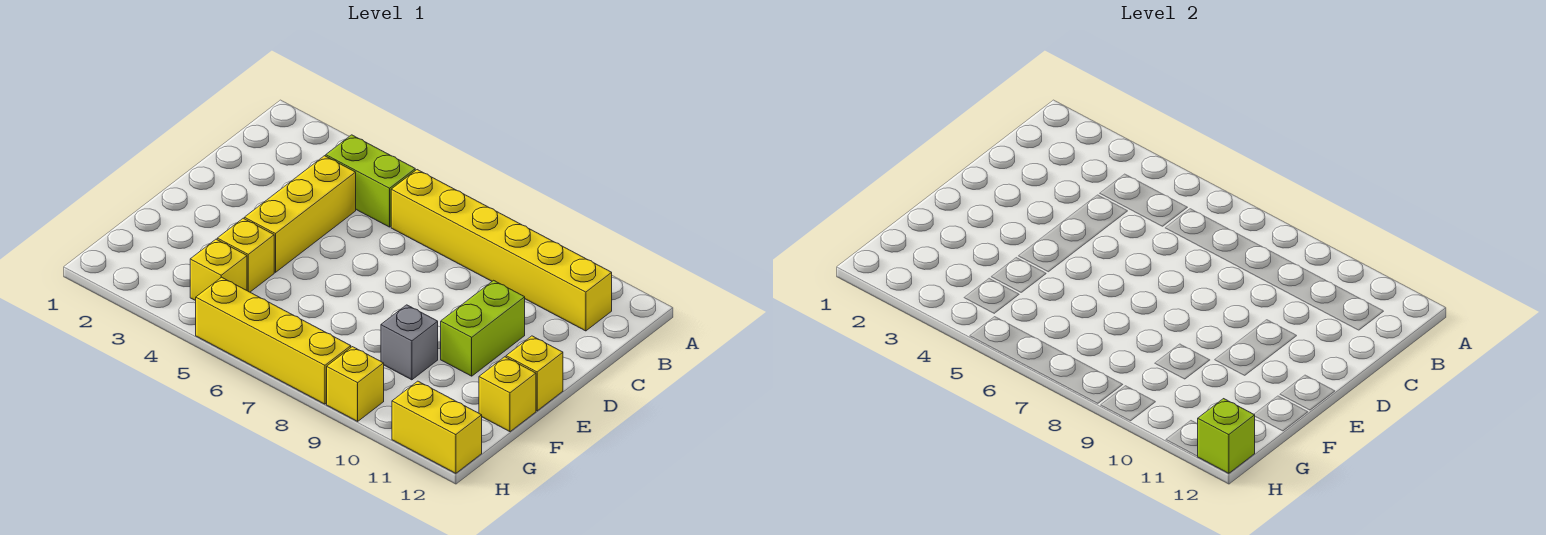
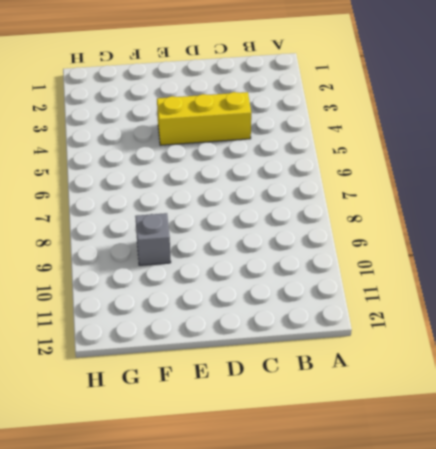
none -> lime 1x2 brick [326,135,415,227]
none -> yellow 1x6 brick [391,170,612,331]
none -> lime 1x2 brick [441,280,525,376]

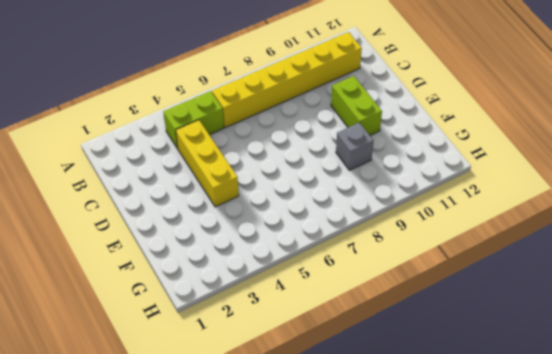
none -> yellow 1x1 brick [506,336,563,411]
none -> yellow 1x1 brick [217,218,274,292]
none -> yellow 1x1 brick [479,357,536,432]

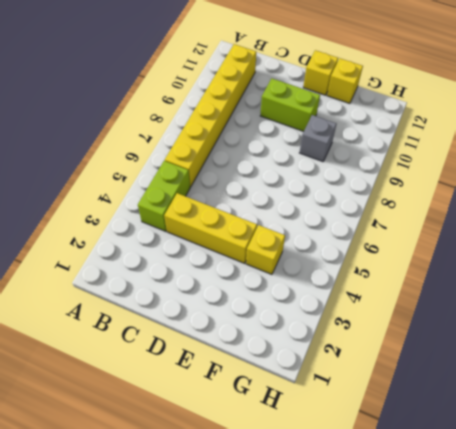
none -> yellow 1x1 brick [190,239,247,301]
none -> yellow 1x4 brick [196,277,351,404]
none -> yellow 1x1 brick [327,347,384,421]

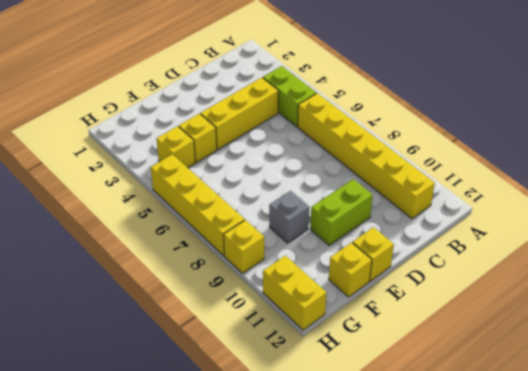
none -> lime 1x1 brick [1198,399,1255,473]

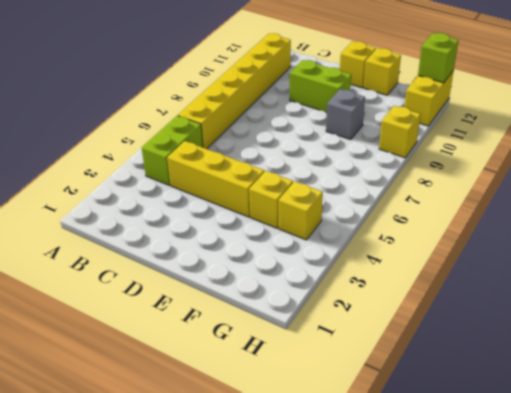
none -> yellow 1x4 brick [196,277,351,404]

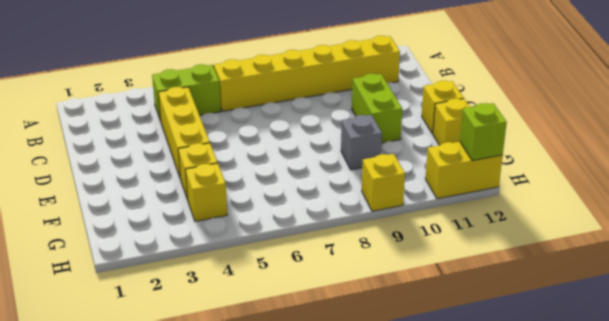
none -> yellow 1x4 brick [196,277,351,404]

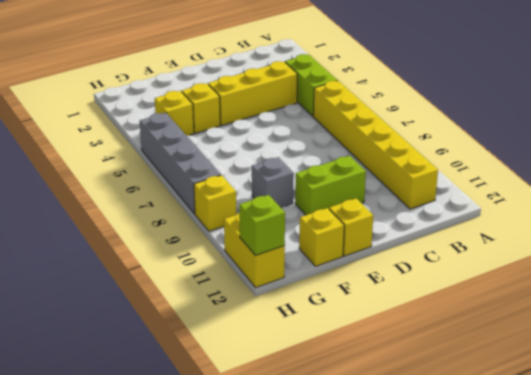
grey 1x4 brick [140,113,221,214] -> yellow 1x4 brick [196,277,351,404]

